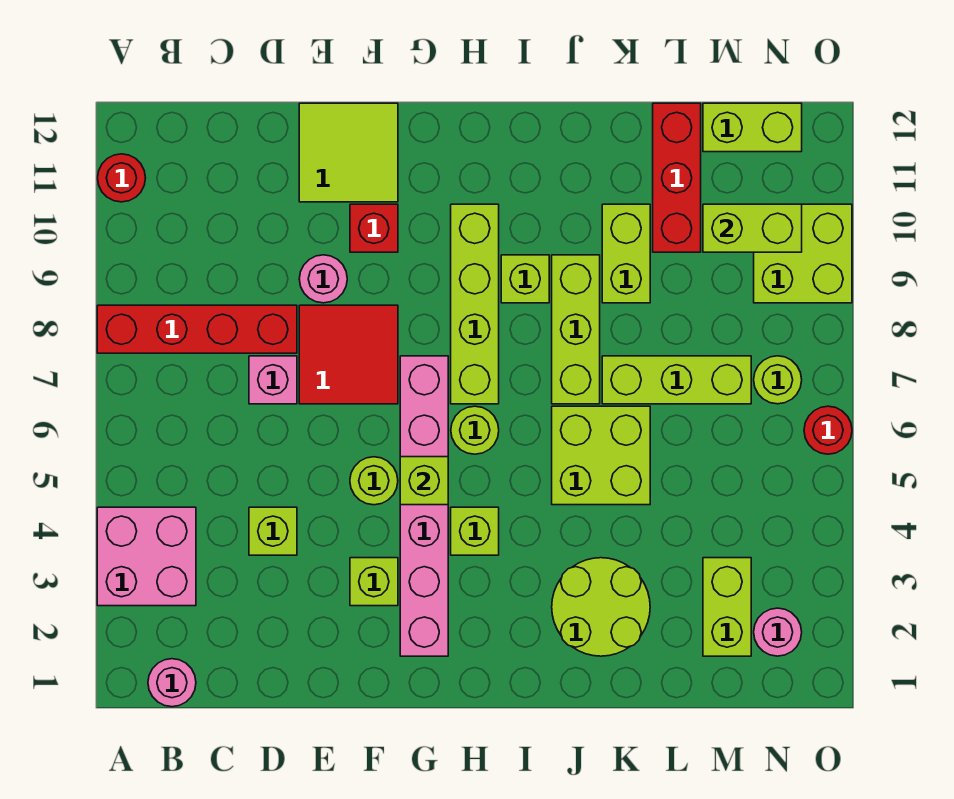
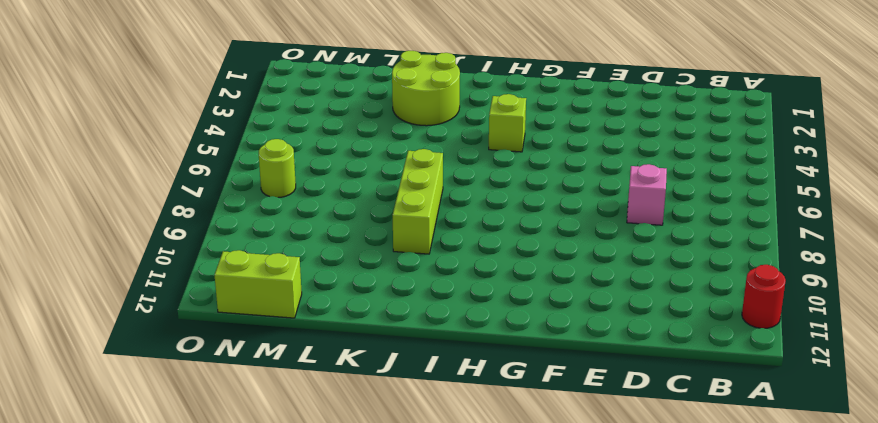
none -> pink 2x2 brick [97,507,196,606]
none -> red 1x4 brick [97,305,297,353]
none -> pink 1x1 round brick [148,659,196,707]
none -> lime 1x1 brick [249,507,297,555]

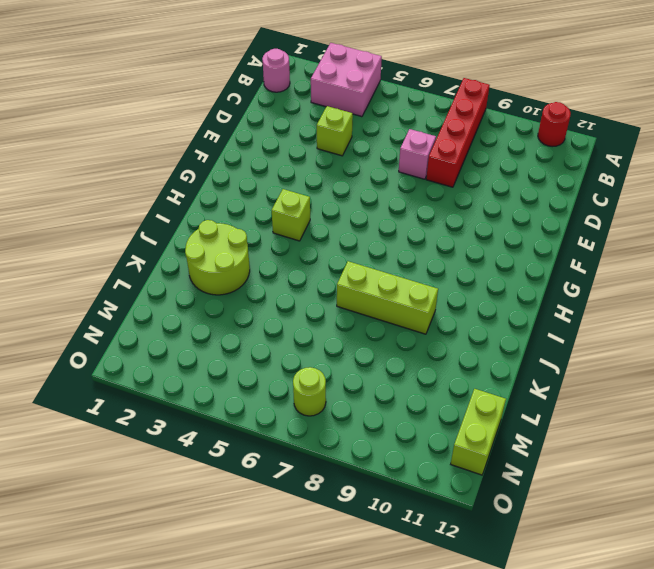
none -> red 2x2 tile [299,305,398,404]
none -> pink 1x1 round brick [299,255,347,303]
none -> lime 2x2 tile [299,103,398,202]
none -> lime 1x1 brick [350,558,398,606]

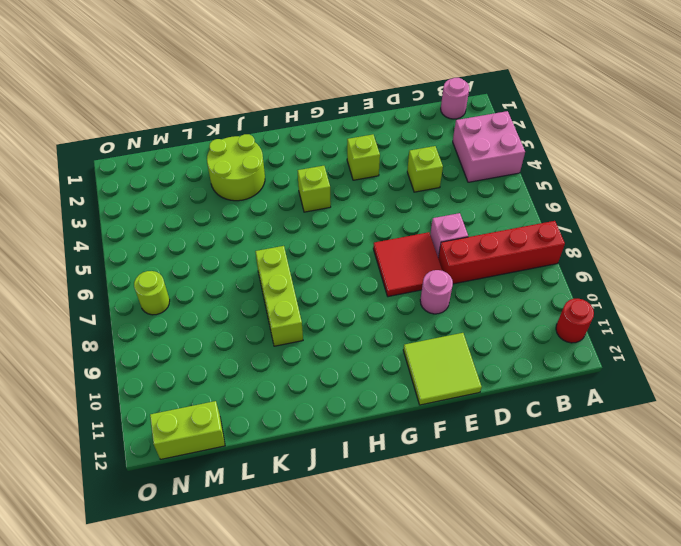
none -> lime 1x1 round brick [350,457,398,505]
none -> red 1x1 brick [350,204,398,252]
none -> pink 1x6 brick [400,356,448,656]
none -> lime 1x1 round brick [451,406,499,454]

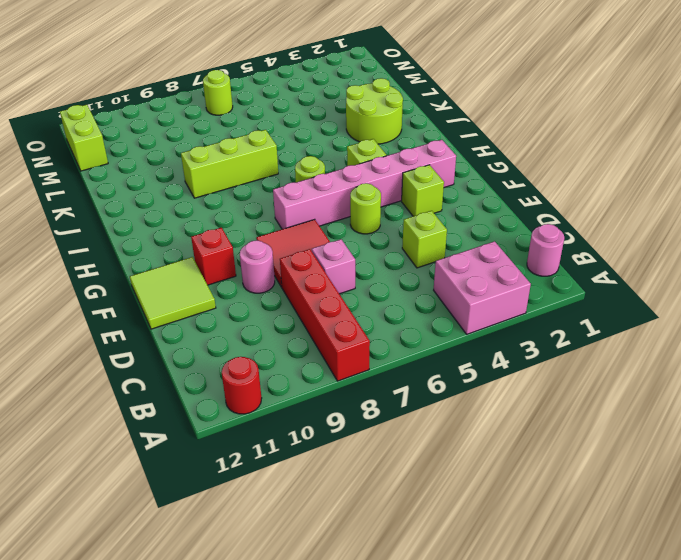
none -> lime 1x4 brick [451,204,499,404]
none -> lime 1x1 brick [501,255,549,303]
none -> lime 2x2 brick [552,406,650,505]
none -> lime 1x3 brick [602,356,751,404]

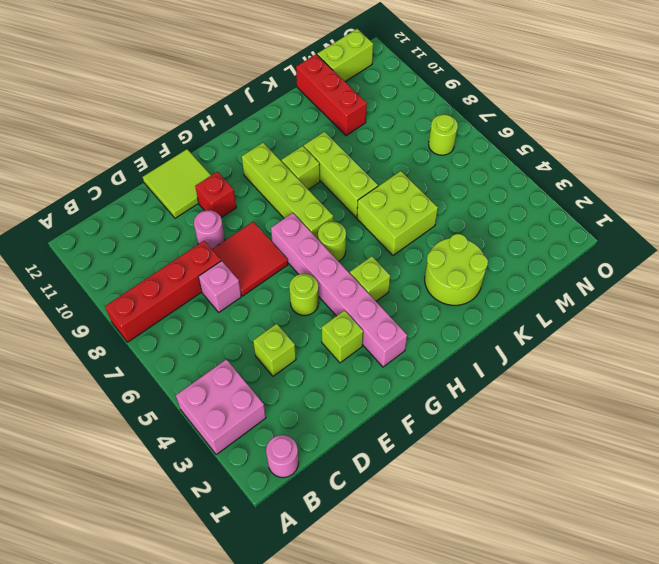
none -> red 1x1 round brick [98,154,145,202]
none -> lime 1x3 brick [602,356,751,404]
none -> lime 1x2 brick [602,204,650,303]
none -> lime 1x2 brick [703,558,751,656]

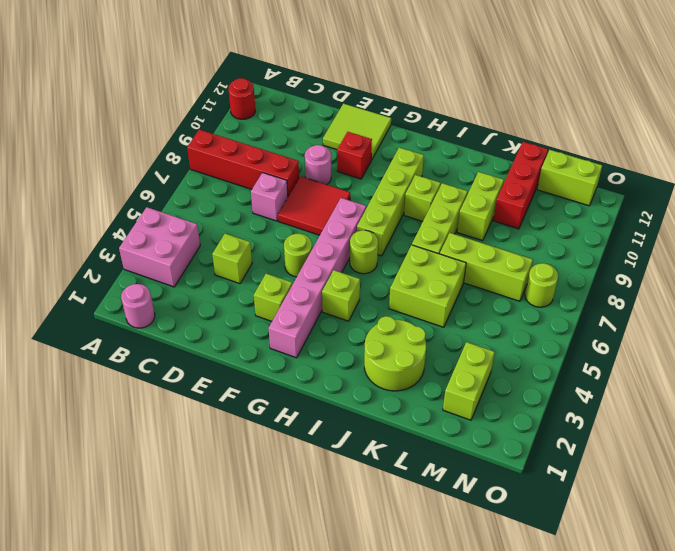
none -> pink 1x1 round brick [754,608,802,656]
none -> lime 2x2 brick [754,204,852,303]
none -> red 1x1 round brick [804,406,852,454]
none -> lime 1x1 brick [400,457,448,505]

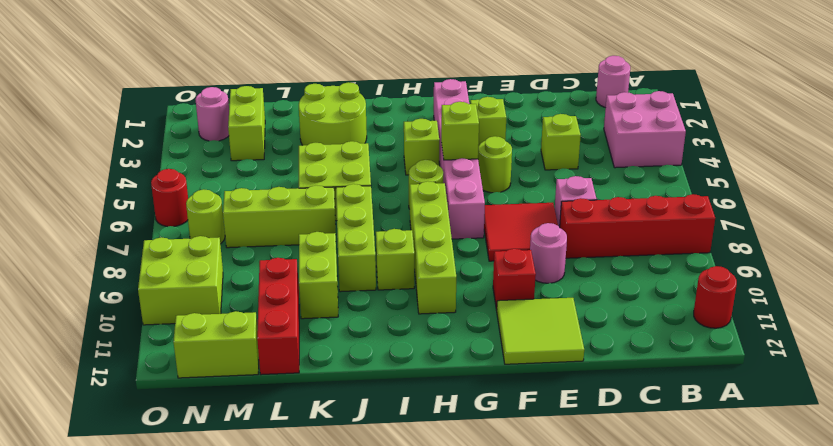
none -> lime 1x2 brick [703,204,802,252]

